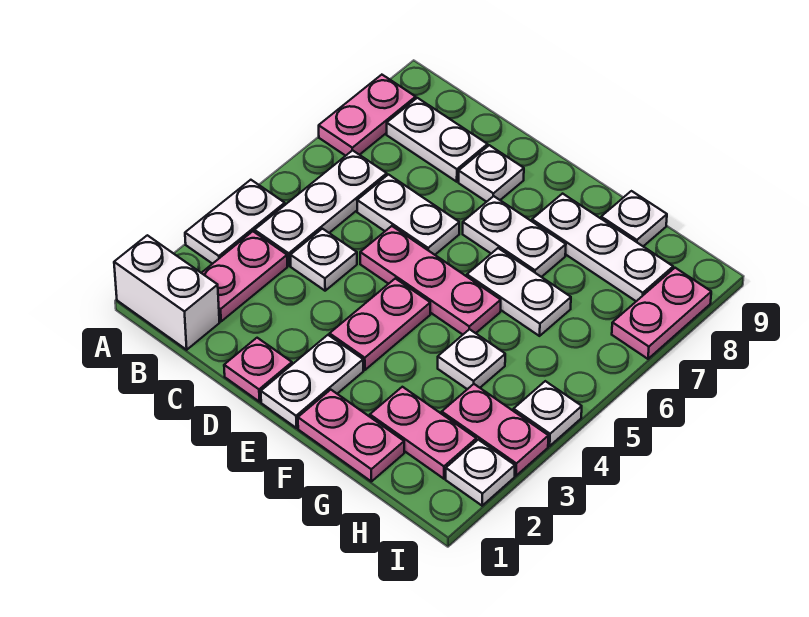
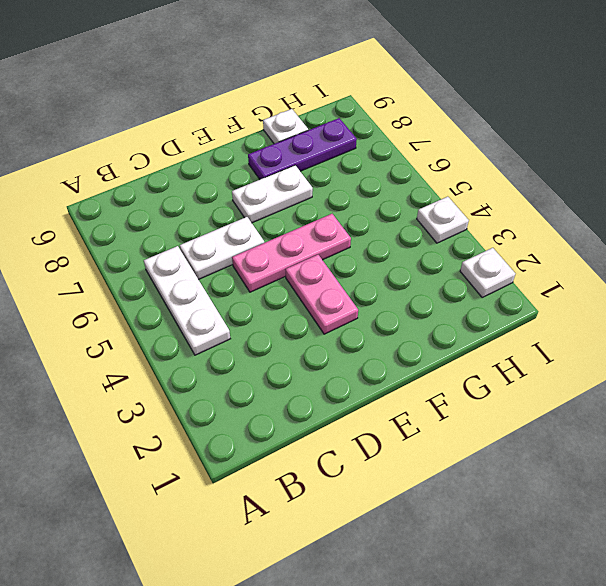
purple 1x3 plate [248,118,357,179] -> white 1x3 plate [532,194,673,301]
none -> white 1x2 brick [114,235,219,350]
none -> white 1x2 plate [185,180,285,264]
none -> pink 1x2 plate [319,75,416,156]

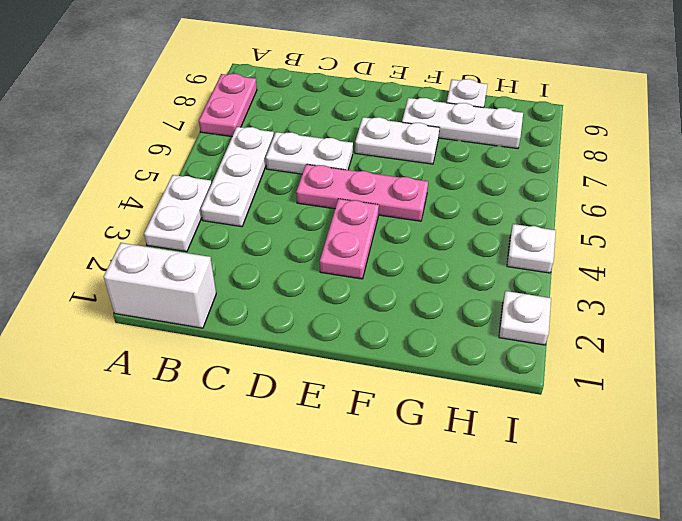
none -> pink 1x2 plate [202,231,287,321]
none -> white 1x2 plate [387,98,488,182]
none -> white 1x1 plate [290,229,357,291]

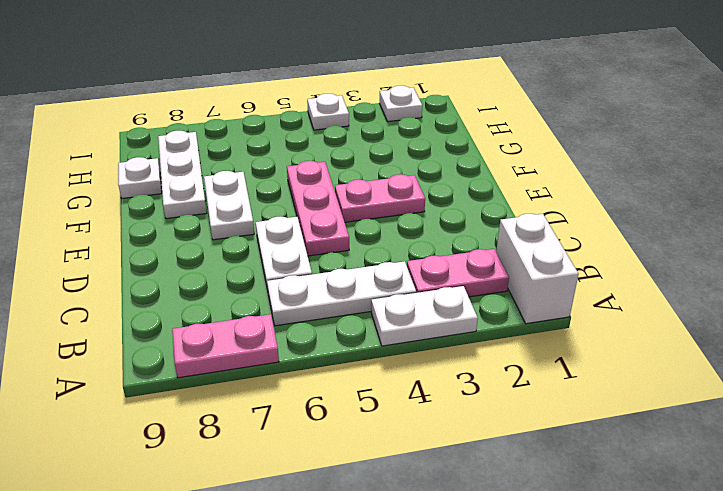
none -> white 1x2 plate [387,98,488,182]
none -> white 1x1 plate [290,229,357,291]
none -> pink 1x1 plate [224,338,292,402]

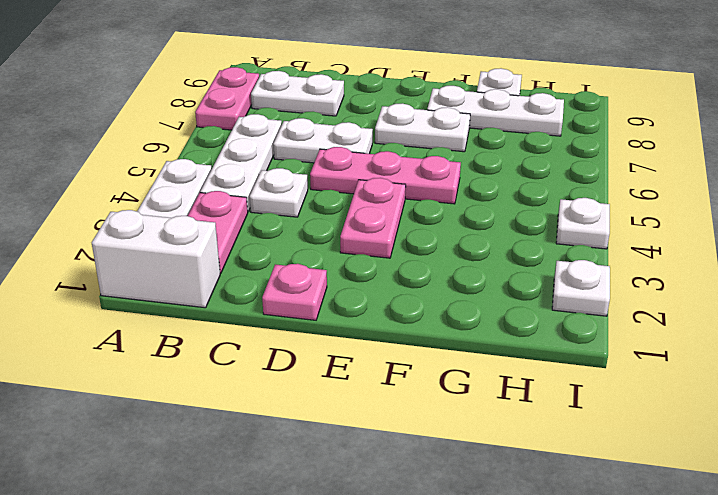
none -> white 1x1 plate [459,145,524,202]
none -> white 1x2 plate [261,335,363,428]
none -> pink 1x2 plate [298,390,404,481]

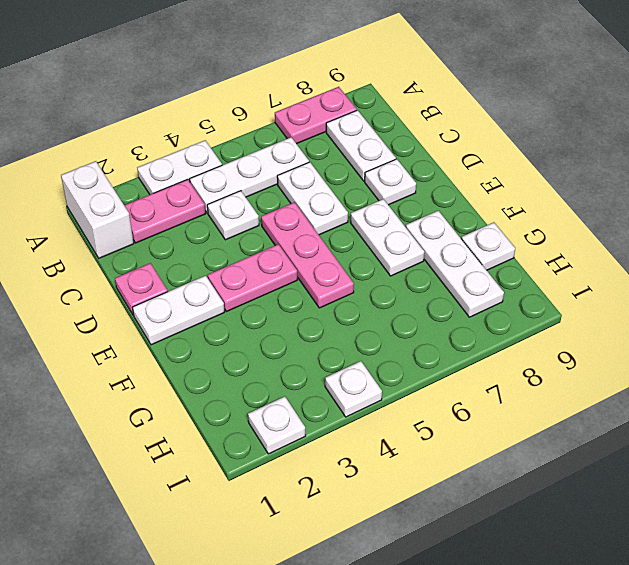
none -> pink 1x2 plate [298,390,404,481]
none -> white 1x2 plate [467,248,571,336]
none -> pink 1x2 plate [370,387,476,479]

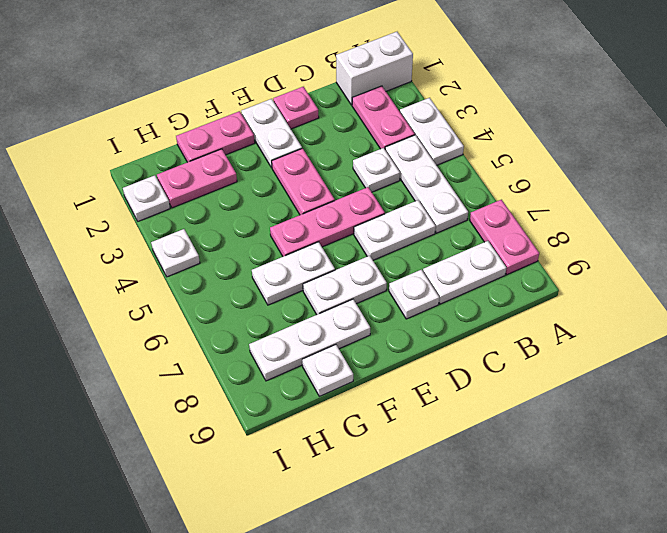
none -> white 1x1 plate [438,329,505,389]
none -> pink 1x2 plate [442,384,548,476]
none -> pink 1x2 plate [612,268,711,359]

